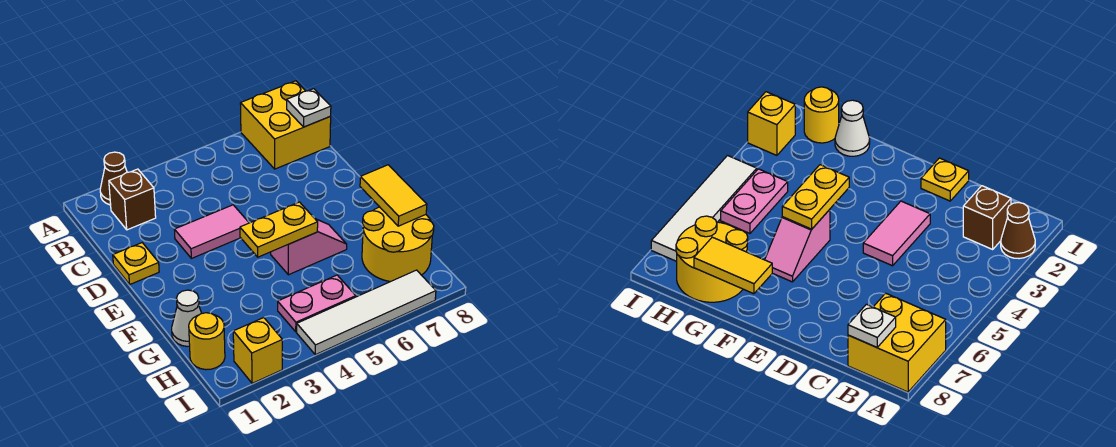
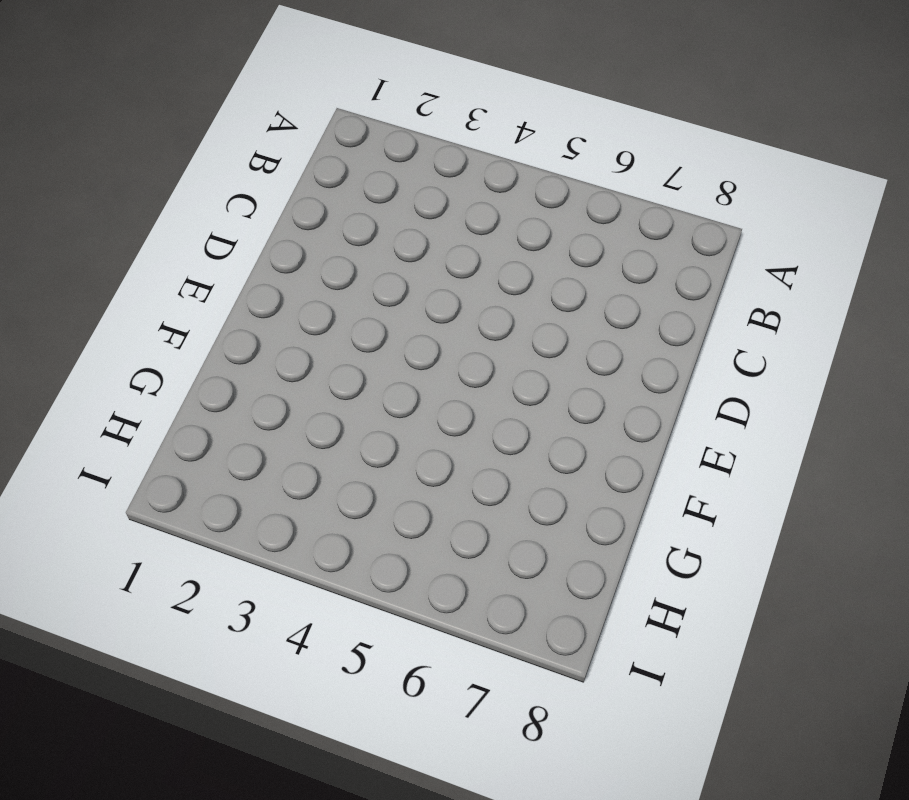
none -> brown 1x1 cone [100,152,127,205]
none -> yellow 2x2 brick [240,81,331,169]
none -> brown 1x1 brick [109,169,156,230]

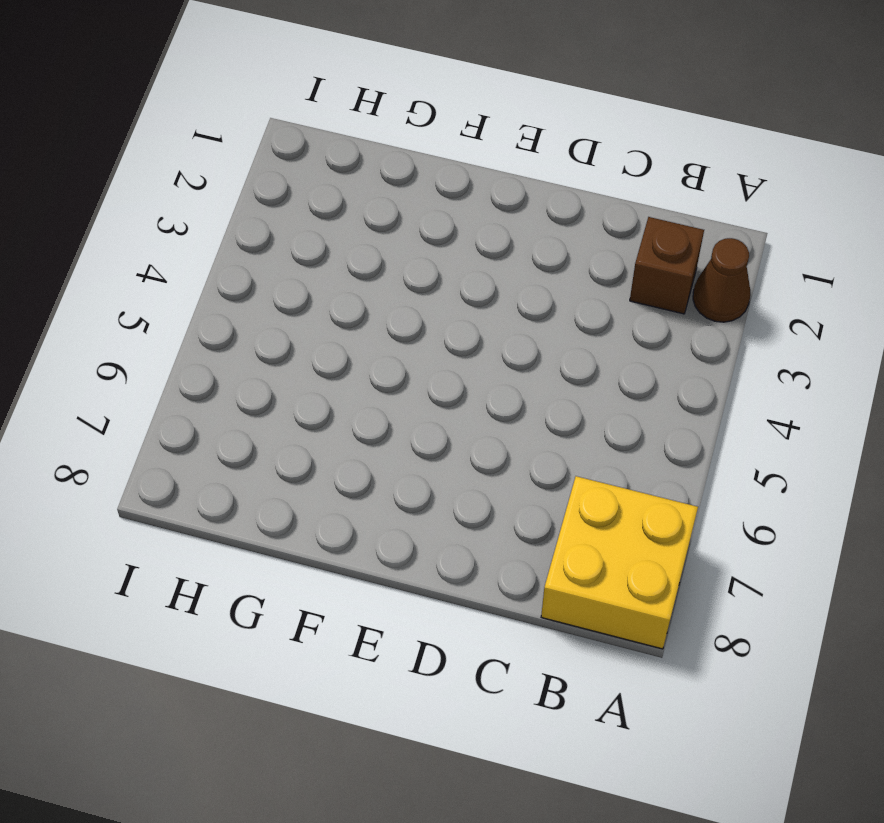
none -> yellow 1x1 plate [113,243,159,284]
none -> pink 1x2 tile [174,205,249,258]
none -> pink 1x2 slope [271,219,347,275]

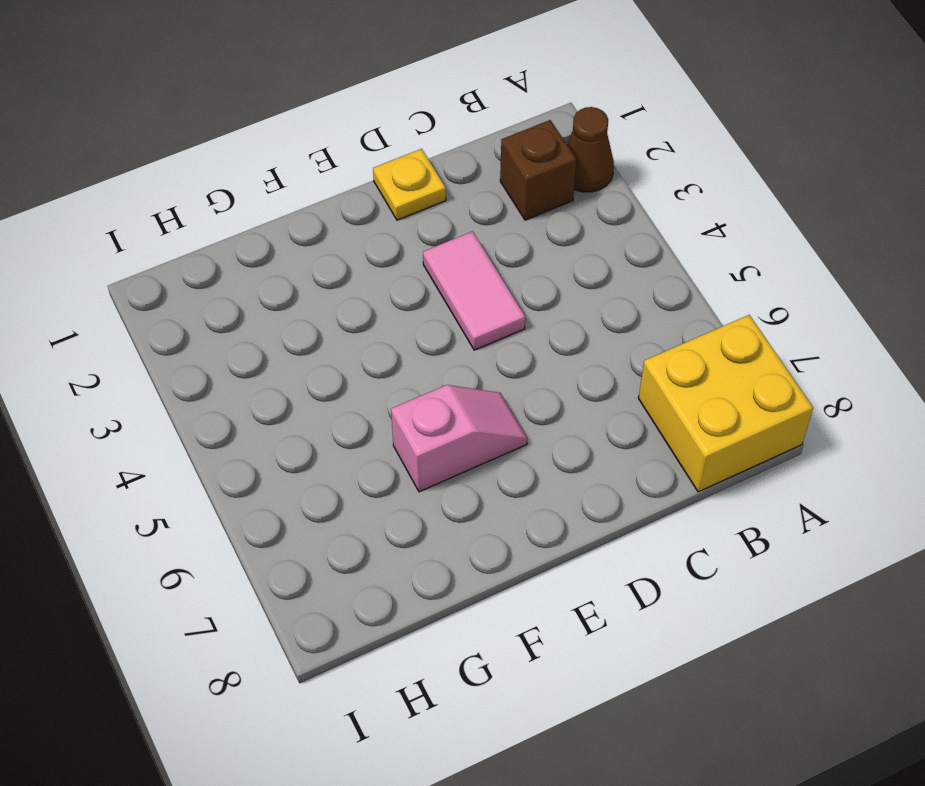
pink 1x2 slope [391,385,527,492] -> pink 1x2 slope turned to [271,219,347,275]
none -> white 1x1 cone [172,290,202,346]
none -> yellow 2x2 round brick [362,207,434,282]
none -> yellow 1x1 round brick [189,313,225,370]

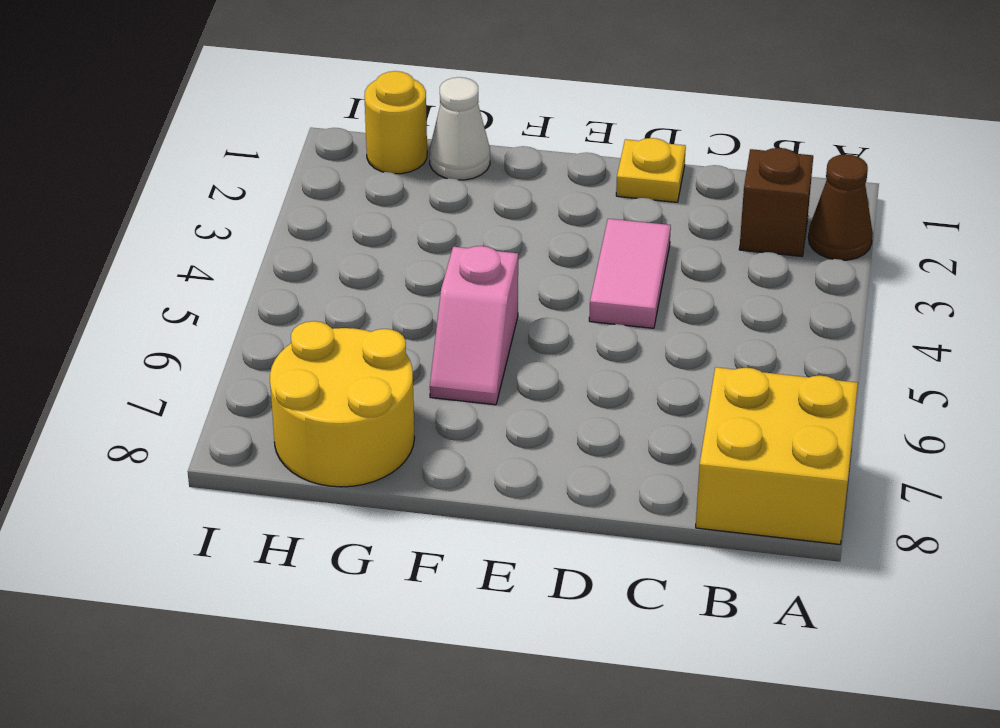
none -> pink 1x2 plate [278,275,356,332]
none -> yellow 1x1 brick [233,318,282,383]
none -> white 1x4 tile [297,270,436,355]

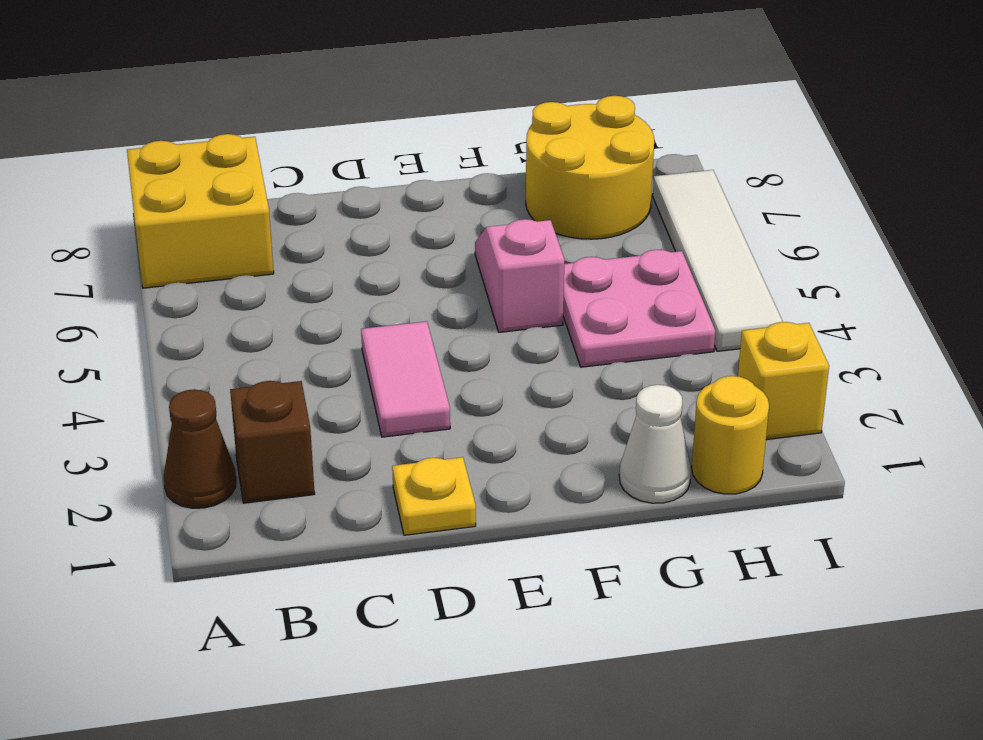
pink 2x2 plate [563,250,715,367] -> pink 1x2 plate [278,275,356,332]
none -> white 1x1 plate [287,89,331,127]
none -> yellow 1x2 plate [240,202,318,257]
none -> yellow 1x2 tile [360,165,427,226]

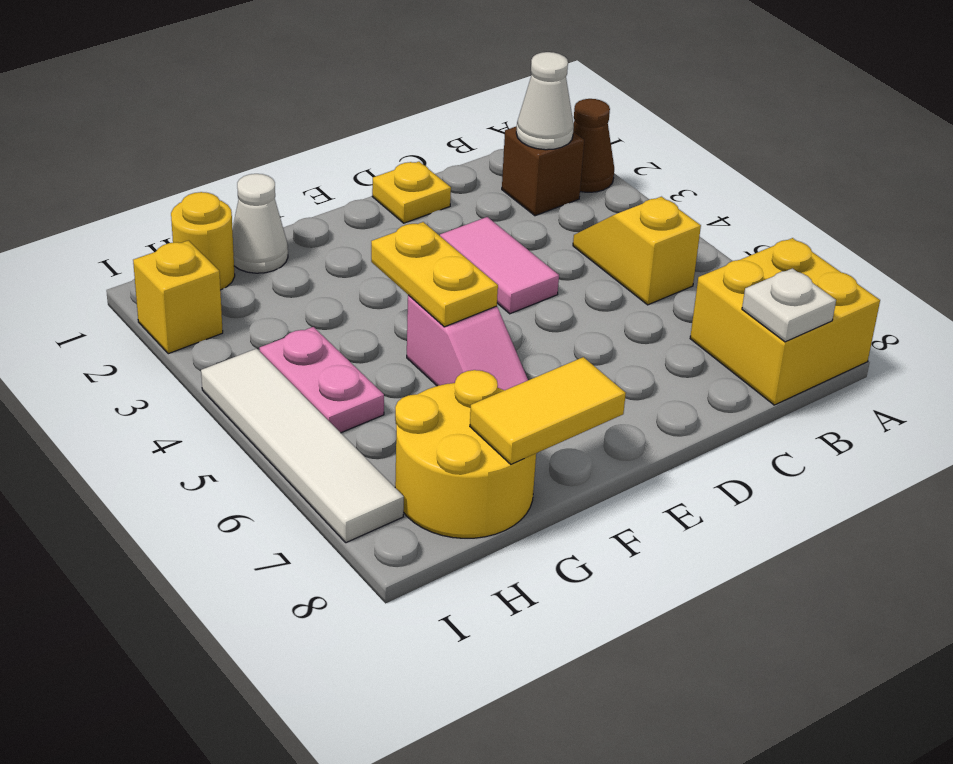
white 1x1 cone [516,52,574,150] -> none
yellow 1x2 slope [573,197,701,305] -> none

